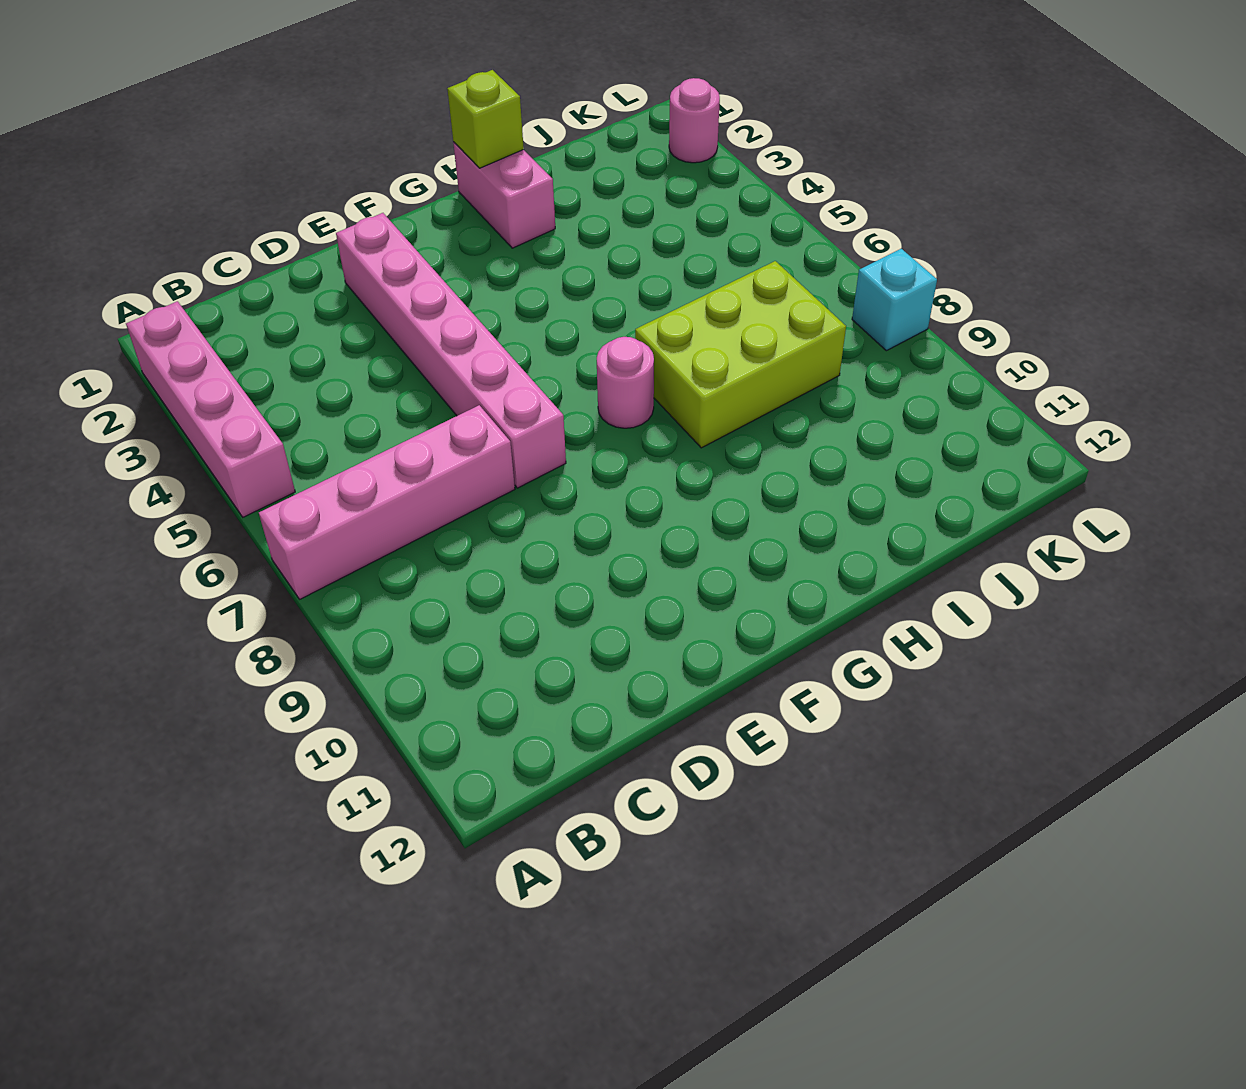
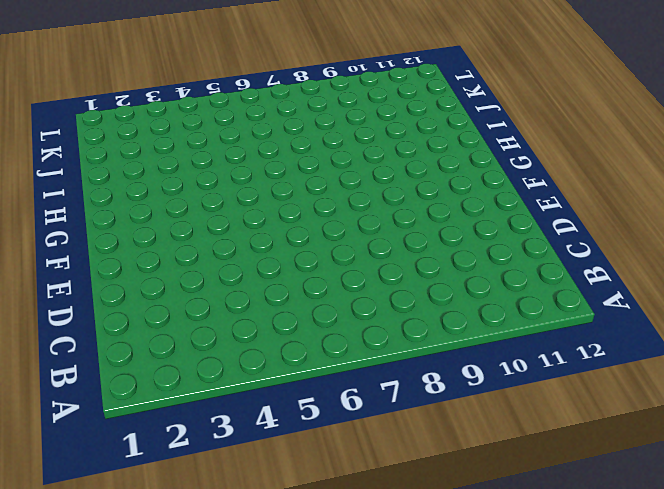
none -> pink 1x4 brick [126,301,295,517]
none -> pink 1x4 brick [259,405,515,599]

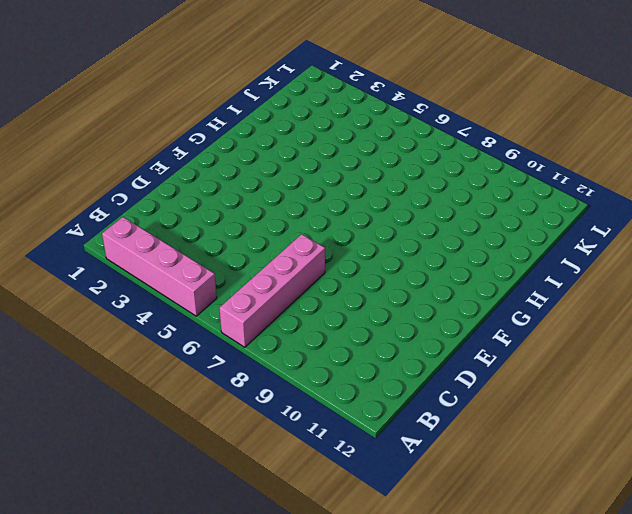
none -> pink 1x6 brick [336,213,566,488]
none -> pink 1x1 round brick [597,337,654,428]

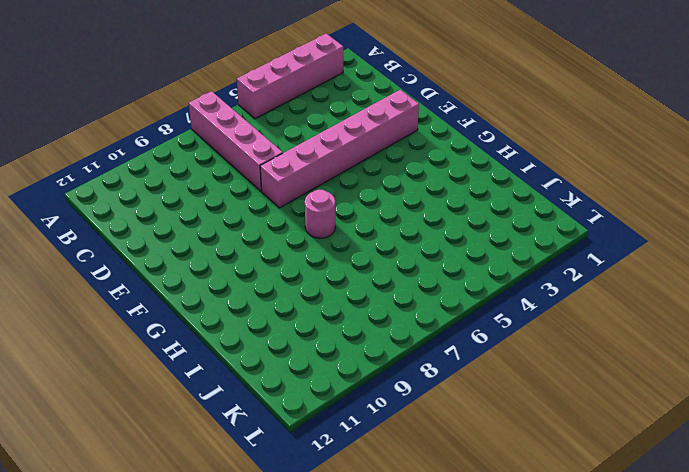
none -> pink 1x2 brick [453,142,555,248]
none -> lime 2x3 brick [635,261,846,448]

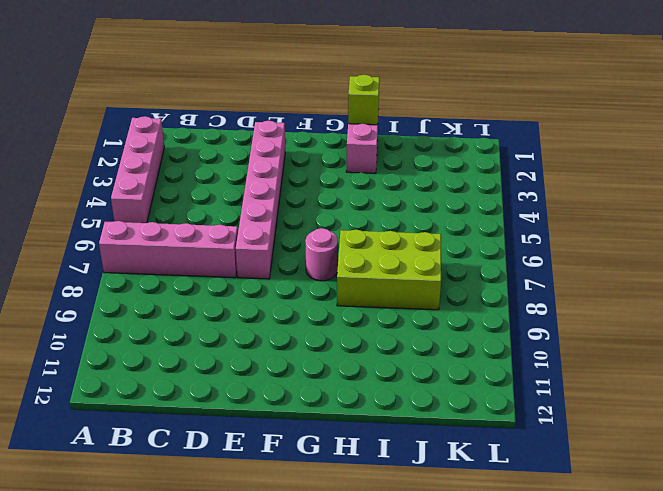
none -> pink 1x1 round brick [669,78,720,163]
none -> cyan 1x1 brick [852,249,937,351]

